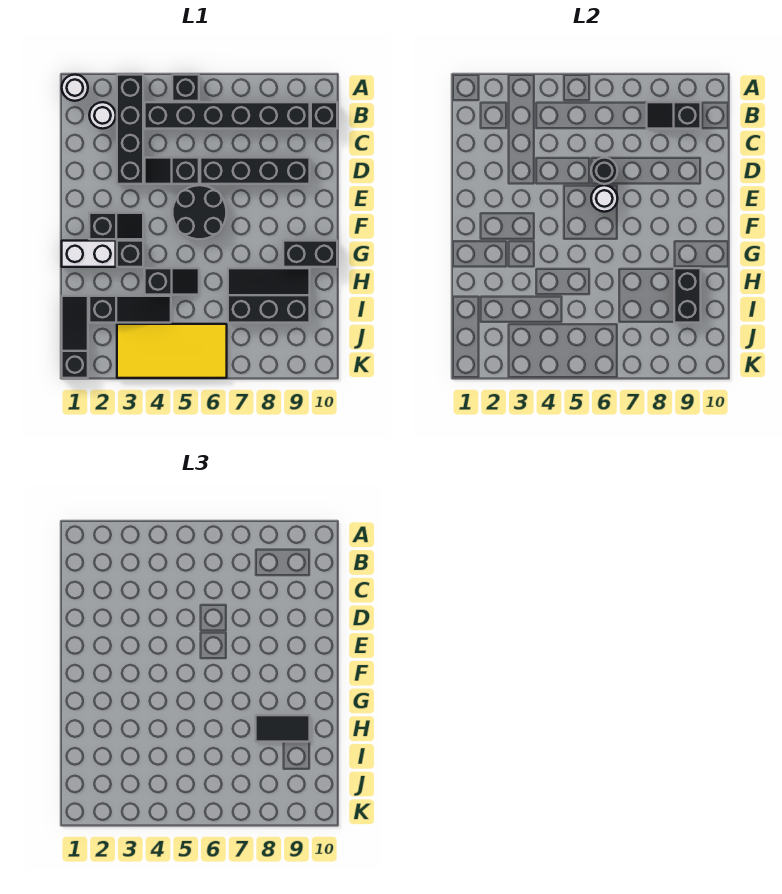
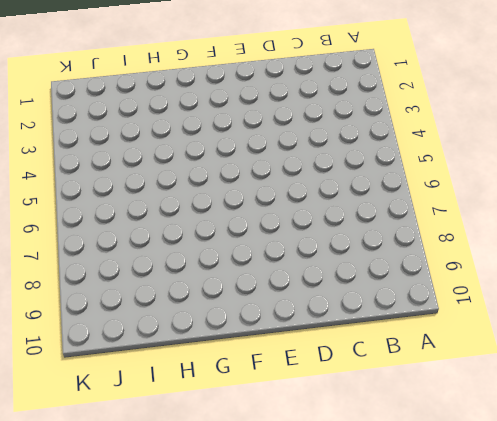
none -> white 1x1 round brick [62,75,88,101]
none -> black 1x4 brick [117,75,143,184]
none -> black 1x1 brick [172,75,199,101]

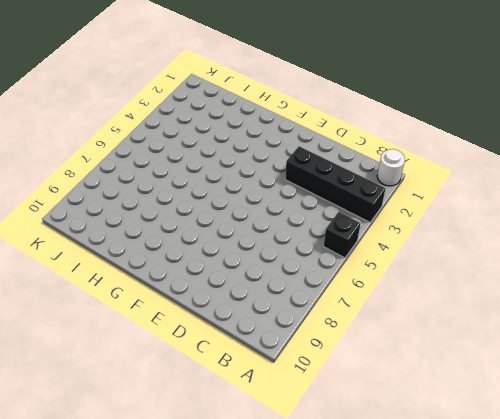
none -> white 1x1 round brick [89,102,116,129]
none -> black 1x6 brick [145,102,310,129]
none -> black 1x1 brick [311,102,337,129]

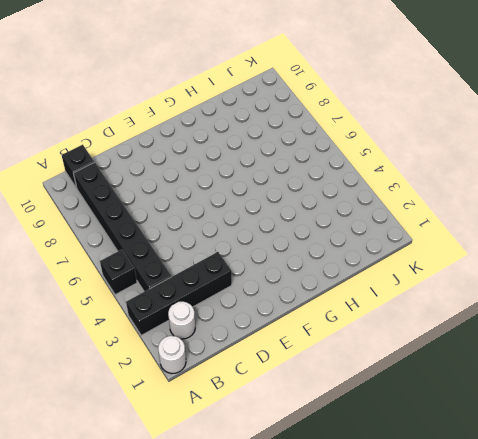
none -> black 1x2 slope [145,158,199,184]
none -> black 1x4 brick [200,158,310,184]
none -> black 2x2 round brick [173,185,227,239]

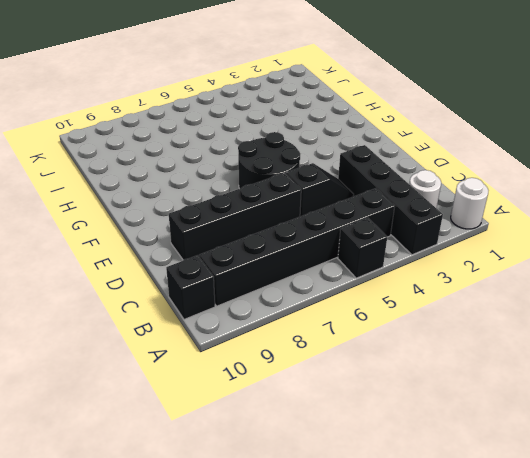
none -> black 1x2 slope [89,213,143,239]
none -> white 1x2 brick [62,241,116,267]
none -> black 1x1 brick [117,241,143,267]

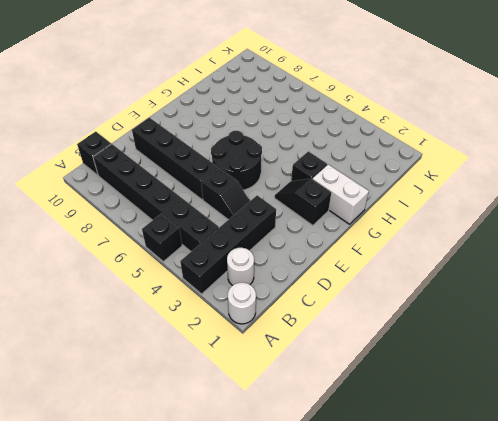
none -> black 1x2 brick [283,241,337,267]
none -> black 1x2 slope [145,268,199,295]
none -> black 2x3 slope [228,268,310,323]

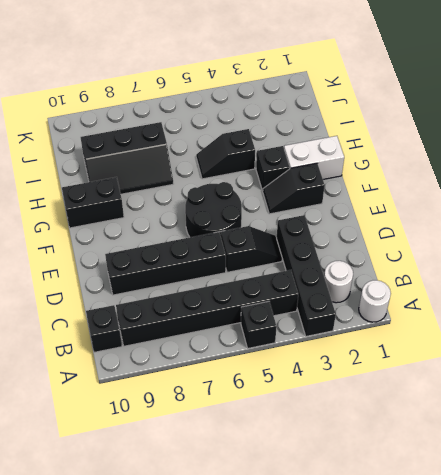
none -> black 1x3 slope [62,296,88,378]
none -> black 1x3 slope [89,296,171,323]
none -> yellow 2x4 tile [117,324,227,378]

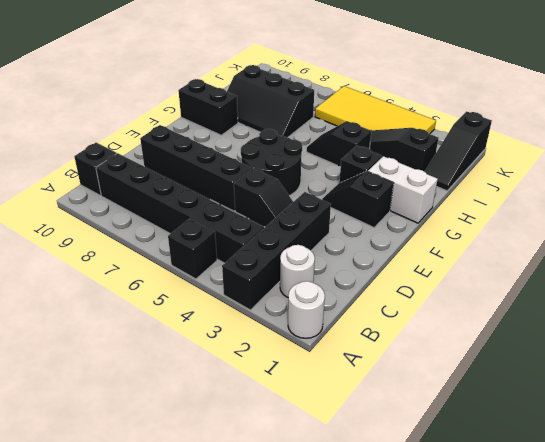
none -> black 1x2 slope [647,102,701,129]
none -> black 1x1 round brick [591,158,618,184]
none -> white 1x1 round brick [591,185,618,212]

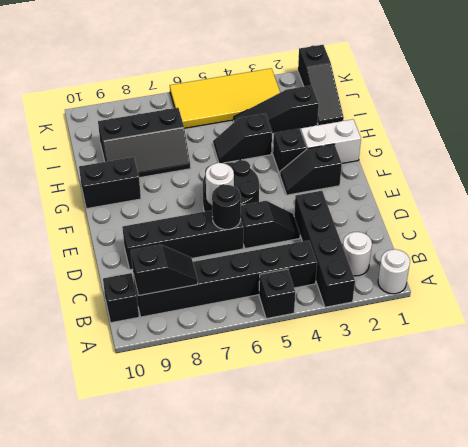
none -> black 1x2 brick [674,268,701,323]
none -> black 1x2 tile [256,715,310,742]

